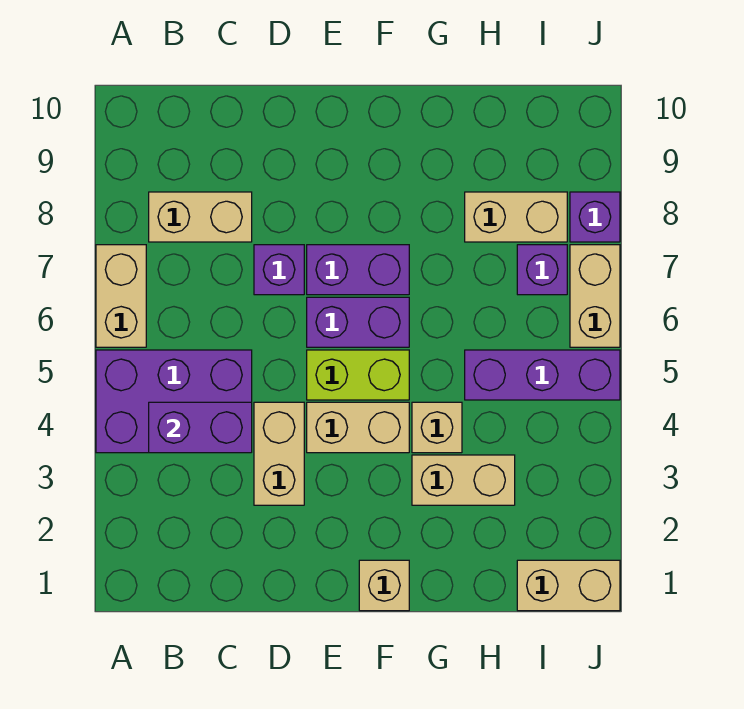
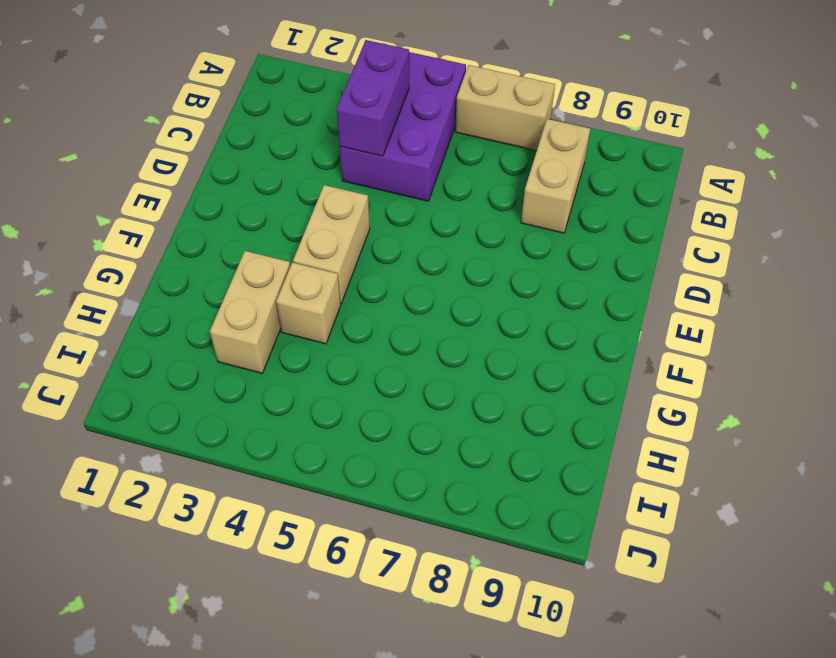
none -> tan 1x2 brick [254,402,304,505]
none -> purple 1x1 brick [254,245,304,295]
none -> lime 1x2 brick [307,350,409,400]

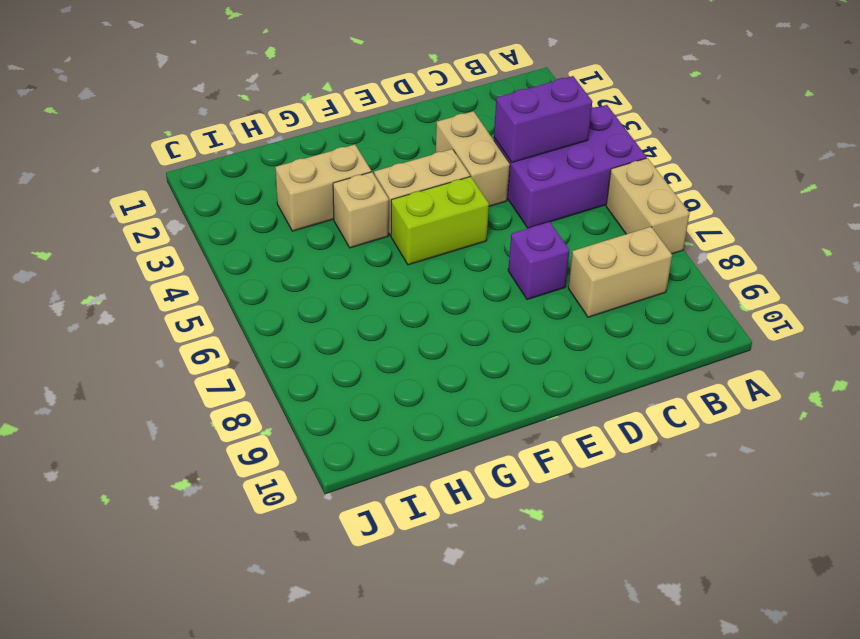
none -> purple 1x2 brick [307,297,409,347]
none -> purple 1x2 brick [307,245,409,295]
none -> tan 1x1 brick [359,560,409,611]

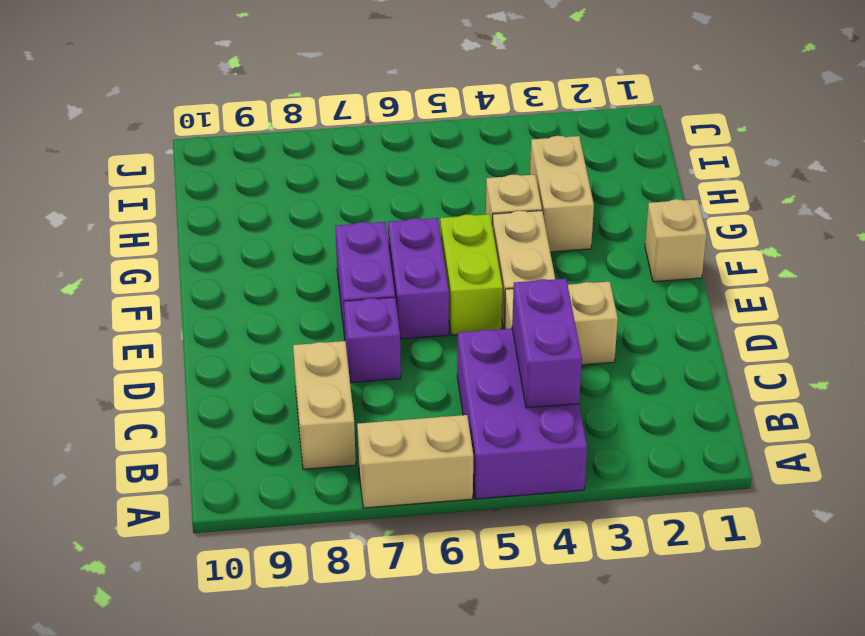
none -> purple 1x3 brick [465,350,620,400]
none -> tan 1x2 brick [465,192,567,242]
none -> tan 1x2 brick [517,560,620,611]

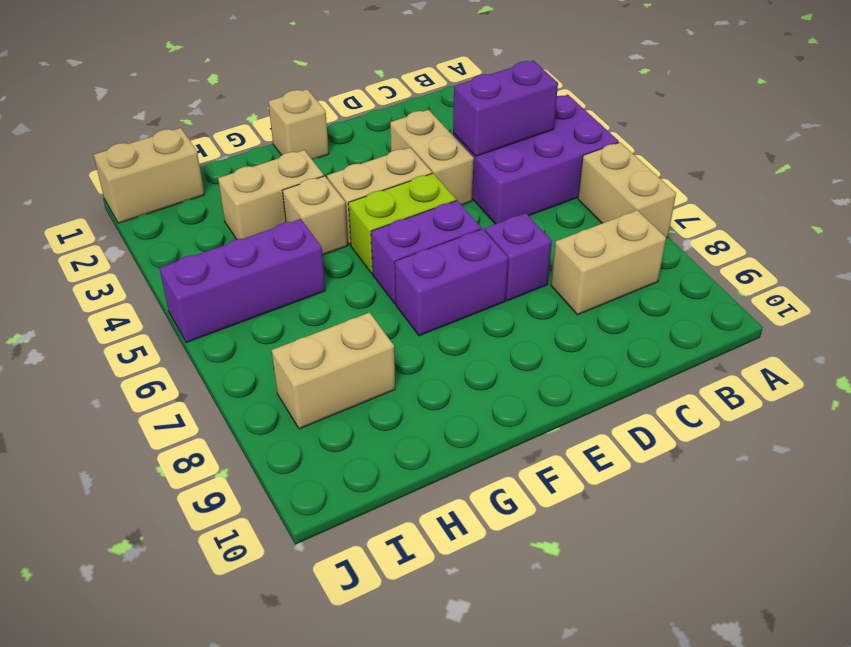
none -> purple 1x1 brick [517,245,567,295]
none -> tan 1x2 brick [570,245,620,347]
none -> purple 1x1 brick [570,192,620,242]

